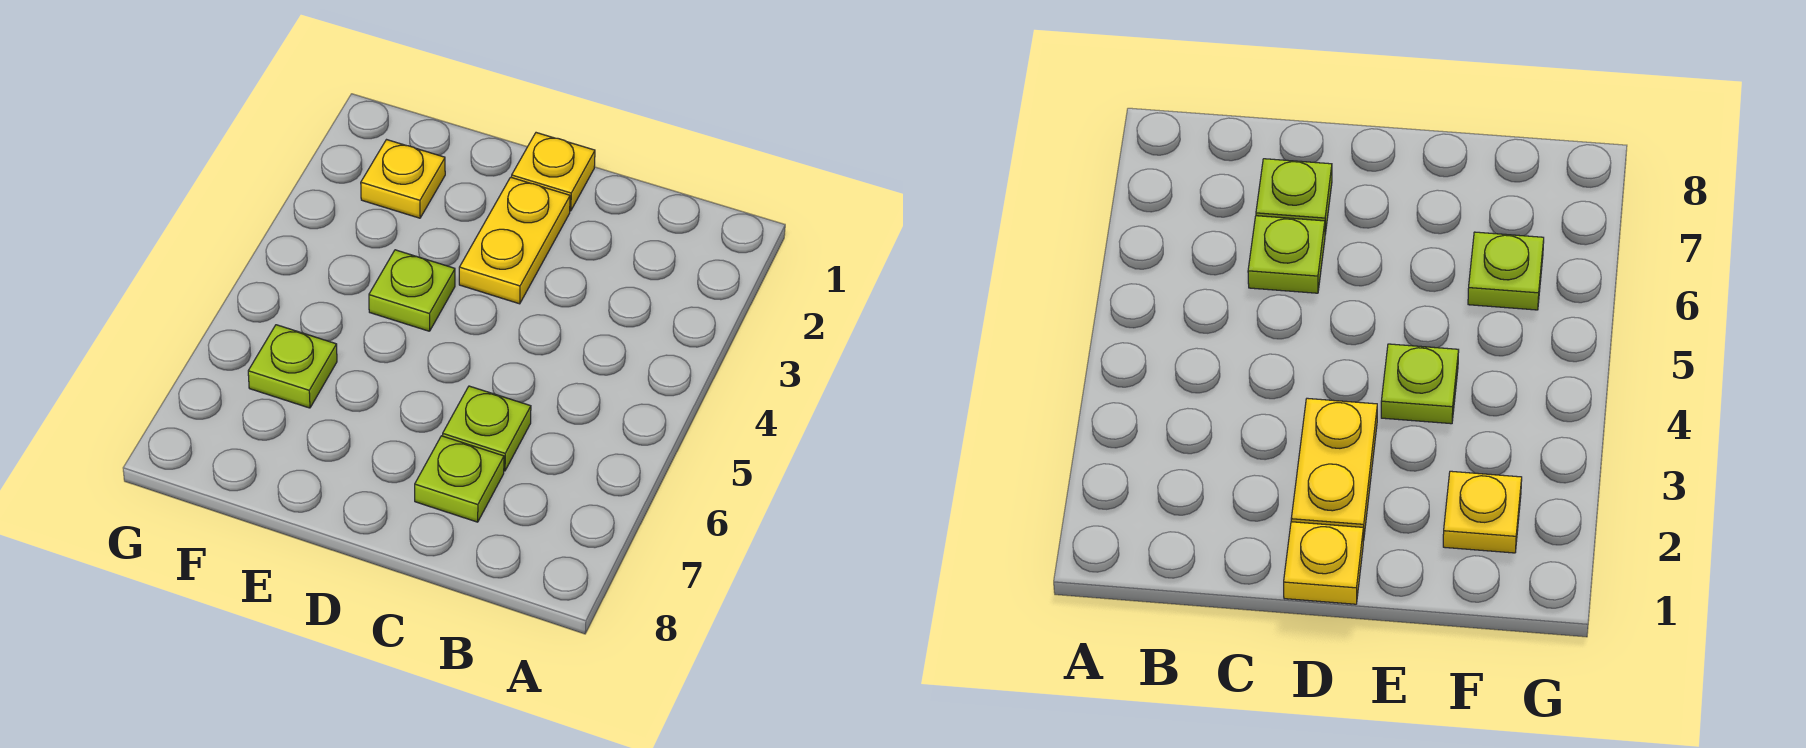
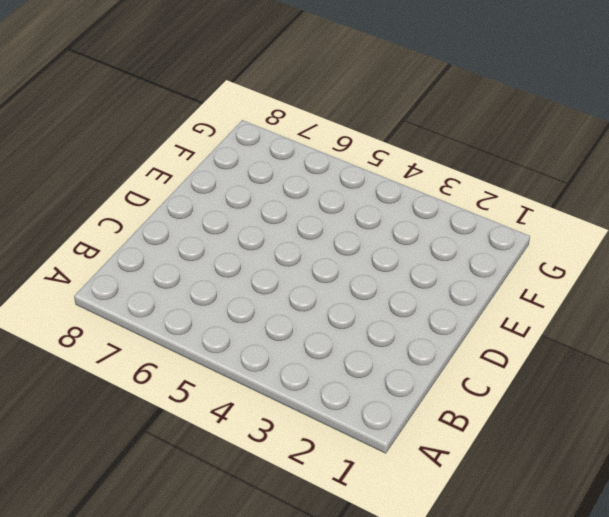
none -> lime 1x1 plate [443,386,531,471]
none -> lime 1x1 plate [415,436,504,522]

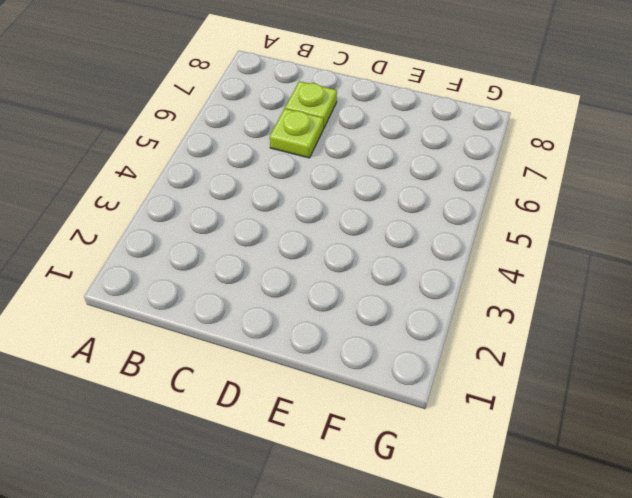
none -> yellow 1x1 plate [512,133,595,211]
none -> yellow 1x2 plate [459,177,570,304]

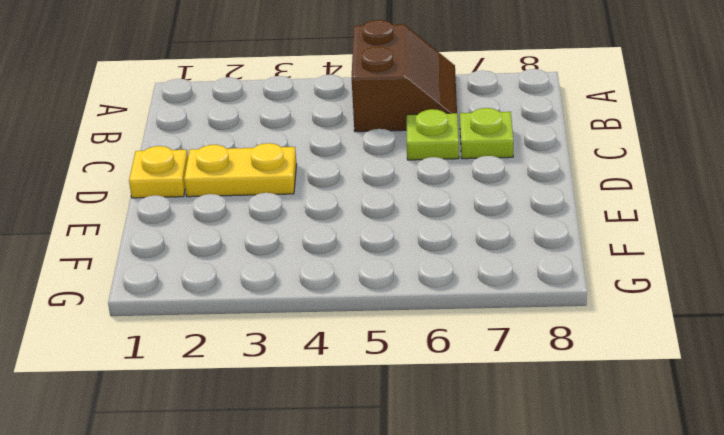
brown 2x2 slope [352,20,457,132] -> none
none -> lime 1x1 plate [369,250,455,331]
none -> yellow 1x1 plate [361,140,445,218]

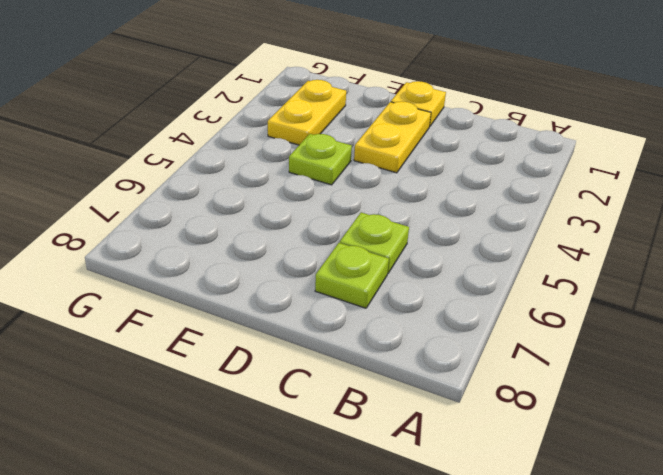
yellow 1x2 plate [268,80,346,145] -> yellow 1x1 plate [361,140,445,218]
none -> lime 1x1 plate [248,325,337,408]

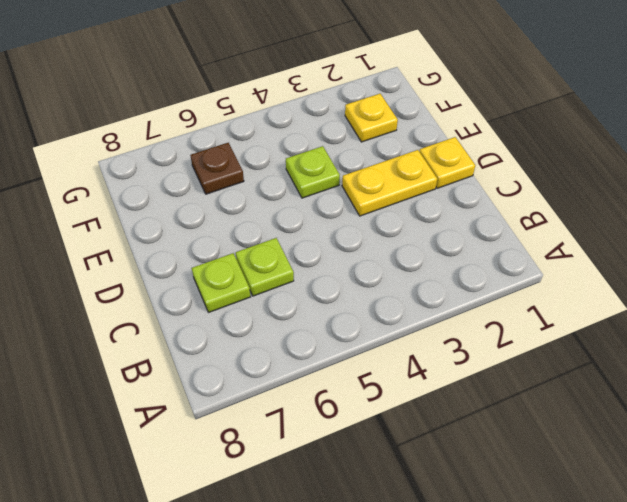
brown 1x1 plate [190,143,244,194] -> lime 1x1 plate [248,325,337,408]

